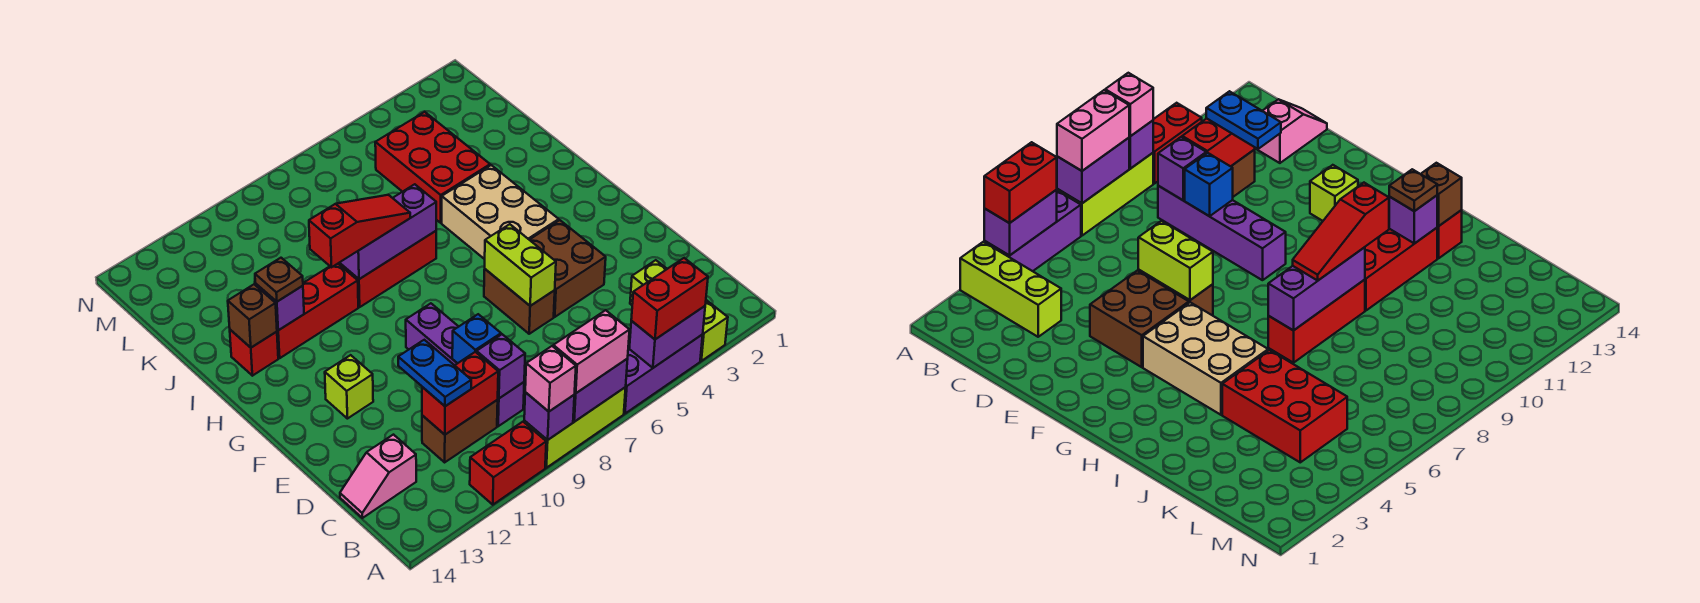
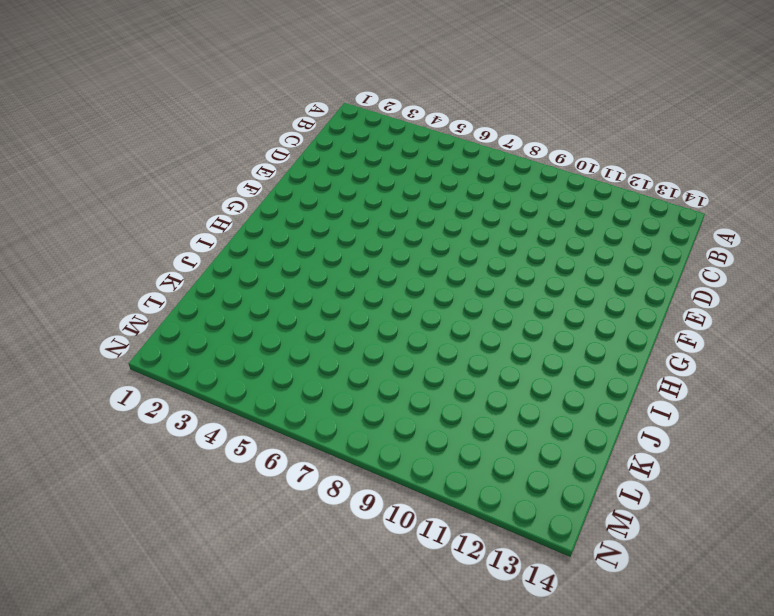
none -> lime 1x3 brick [630,260,728,361]
none -> purple 1x3 brick [624,334,703,414]
none -> lime 1x3 brick [524,387,626,468]
none -> red 1x2 brick [470,422,546,505]

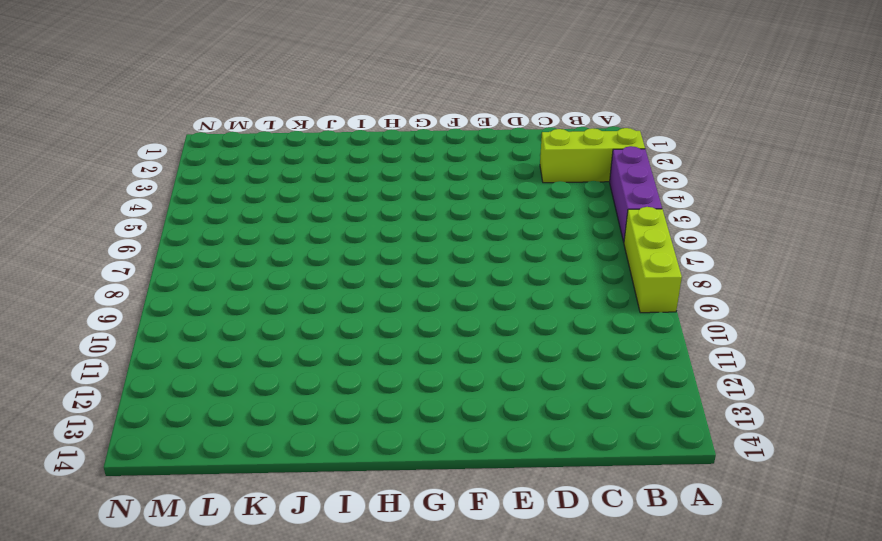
none -> red 1x2 brick [470,422,546,505]
none -> purple 1x4 brick [406,303,524,426]
none -> brown 1x2 brick [422,400,498,462]
none -> pink 1x2 slope [340,435,416,518]

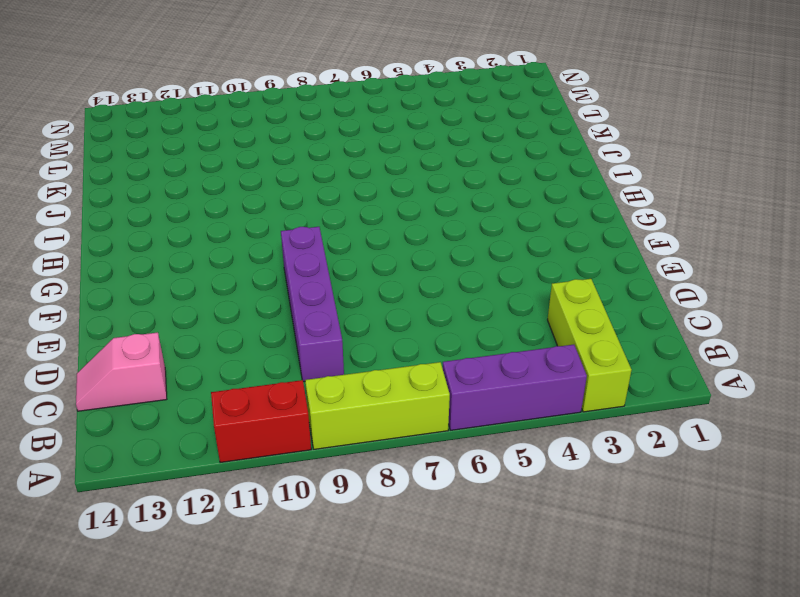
none -> brown 1x2 brick [422,400,498,462]
none -> brown 2x2 brick [530,220,606,317]
none -> brown 1x2 brick [484,269,555,334]
none -> lime 1x1 brick [325,355,373,419]

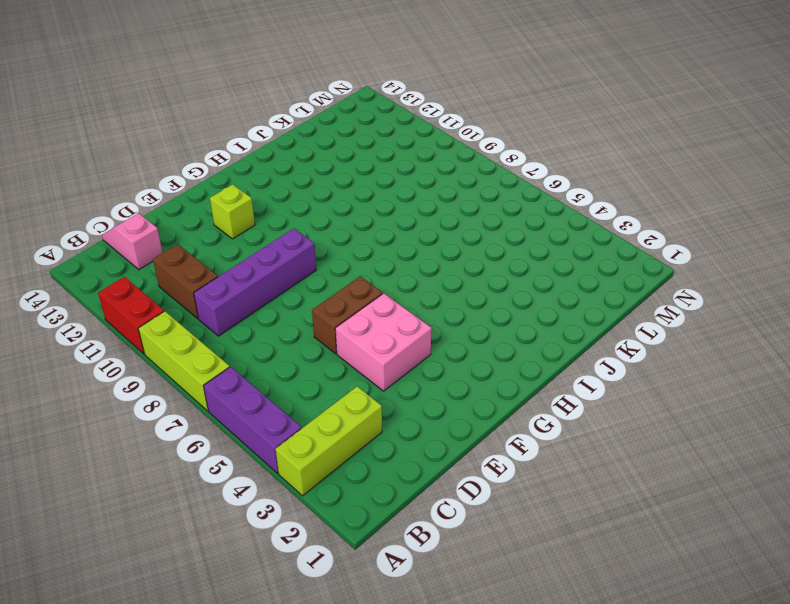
pink 2x2 brick [335,293,432,391] -> brown 2x2 brick [530,220,606,317]
none -> tan 2x3 brick [442,165,559,259]
none -> red 1x3 brick [338,231,436,307]
none -> red 1x3 brick [277,264,358,358]
none -> red 1x1 brick [230,330,278,376]

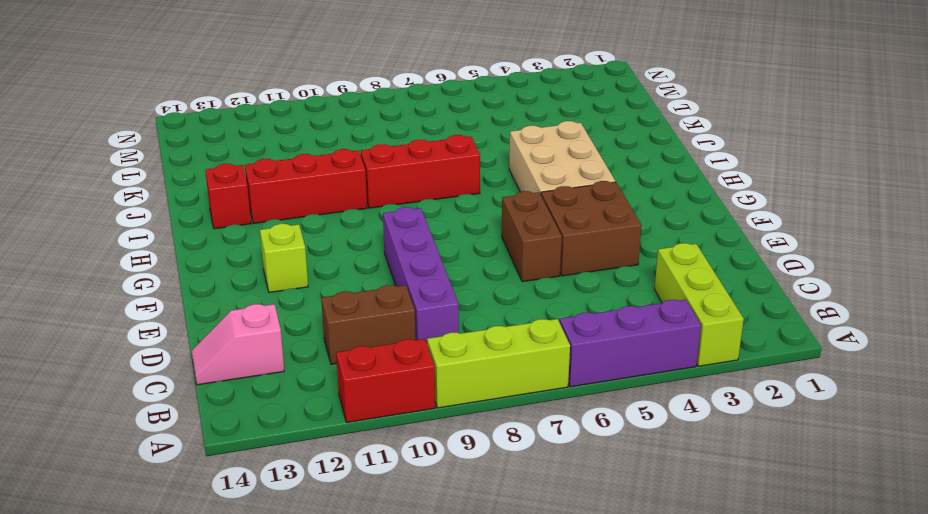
none -> red 2x3 brick [375,112,490,223]
none -> purple 1x2 brick [629,306,705,368]
none -> purple 1x2 brick [573,359,628,422]
none -> purple 1x1 brick [524,392,574,440]

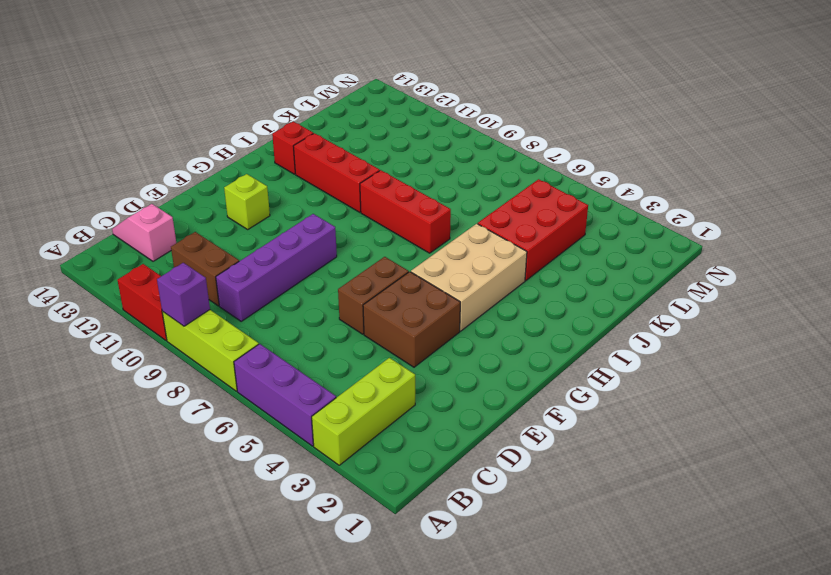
none -> purple 1x2 brick [629,306,705,368]
none -> purple 1x2 brick [573,359,628,422]
none -> purple 1x1 brick [477,334,525,398]
none -> red 1x2 brick [422,352,498,435]

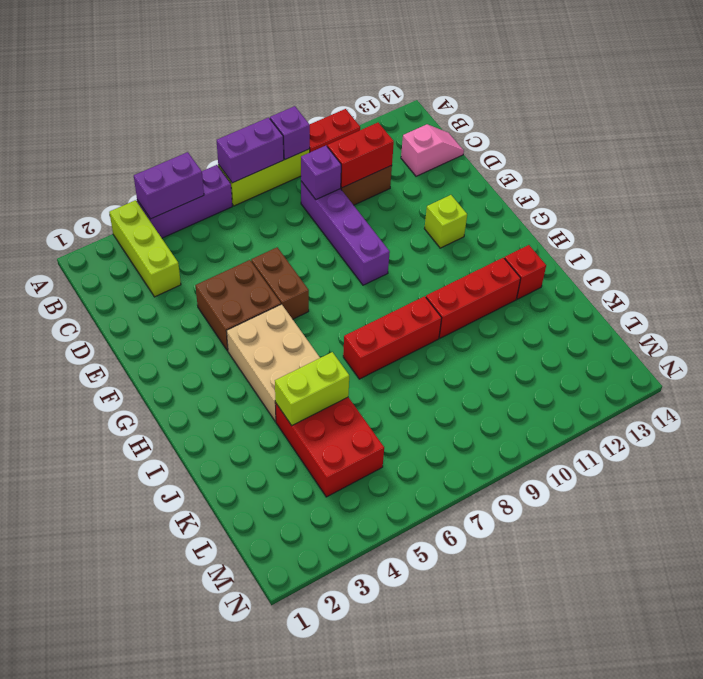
lime 1x2 brick [275,352,349,425] -> lime 1x2 brick turned to [485,224,556,306]
none -> blue 1x1 brick [452,314,501,363]
none -> purple 1x3 brick [340,184,436,279]
none -> purple 1x1 brick [255,283,304,330]
none -> brown 1x1 brick [228,285,277,348]

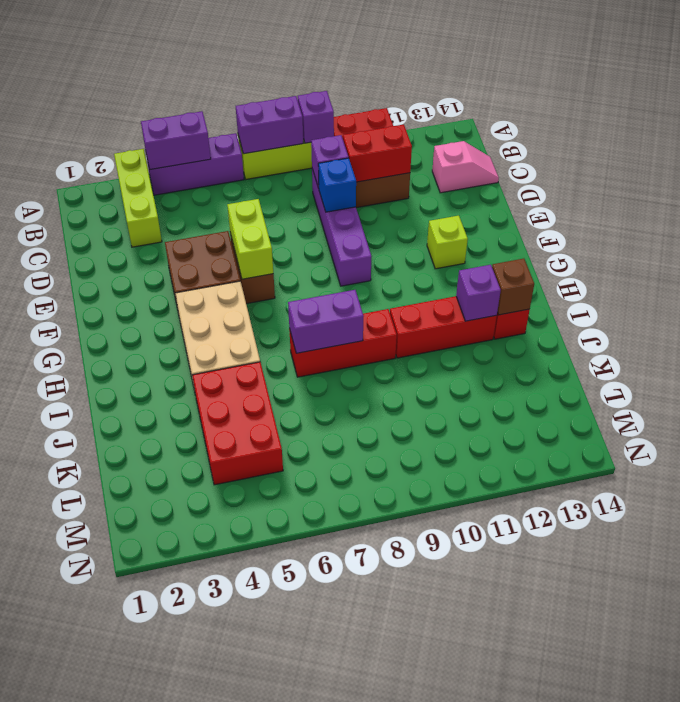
purple 1x2 brick [288,290,364,353] -> purple 1x3 brick [340,184,436,279]
none -> red 1x2 brick [631,258,708,339]
none -> pink 1x2 brick [553,310,630,393]
none -> pink 1x1 brick [525,346,576,412]
none -> blue 1x2 plate [398,340,471,406]

